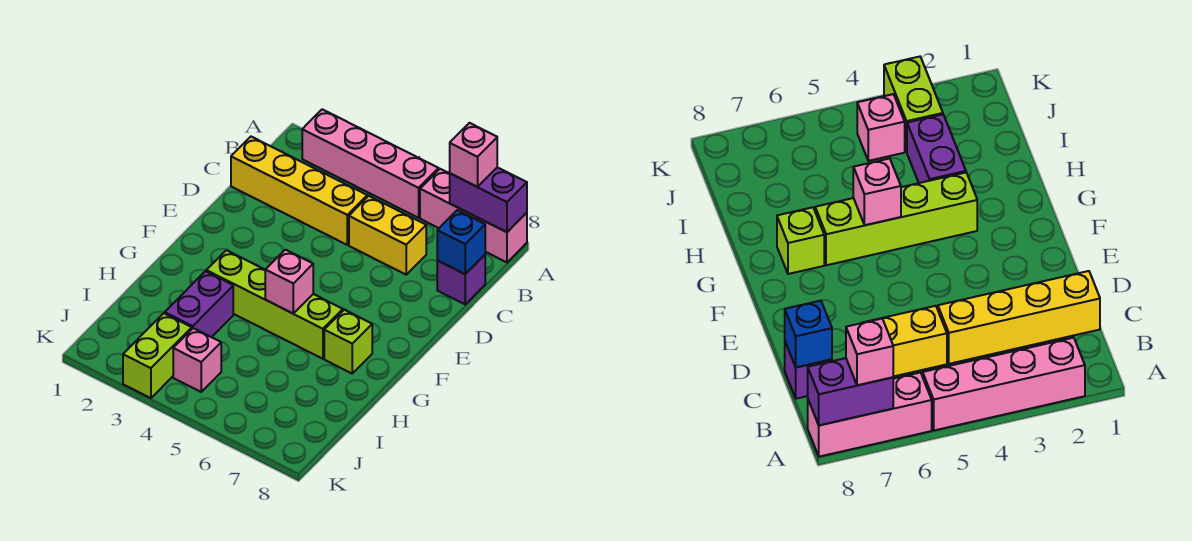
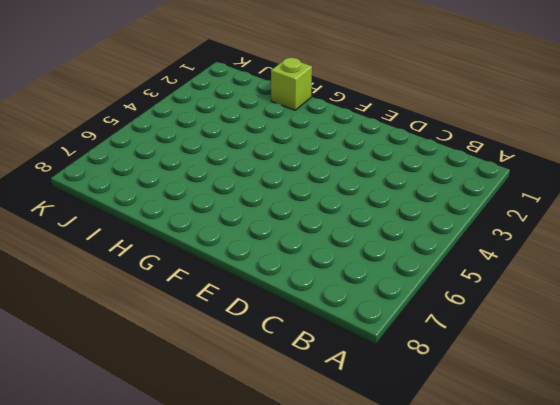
lime 1x1 brick [271,58,312,110] -> lime 1x1 brick moved to [324,310,372,373]
none -> pink 1x4 brick [302,109,439,218]
none -> pink 1x3 brick [420,169,527,262]
none -> yellow 1x4 brick [231,137,367,245]

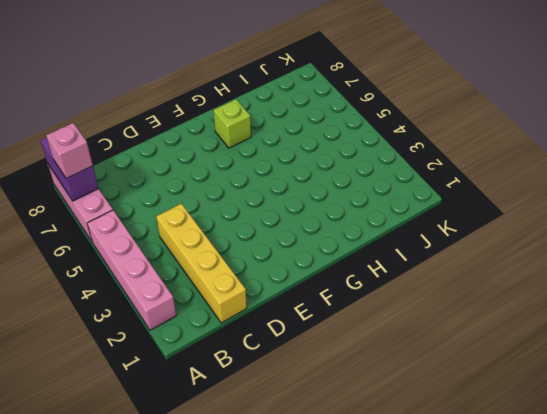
none -> yellow 1x2 brick [349,196,426,275]
none -> purple 1x1 brick [437,255,485,304]
none -> lime 1x4 brick [206,250,343,359]

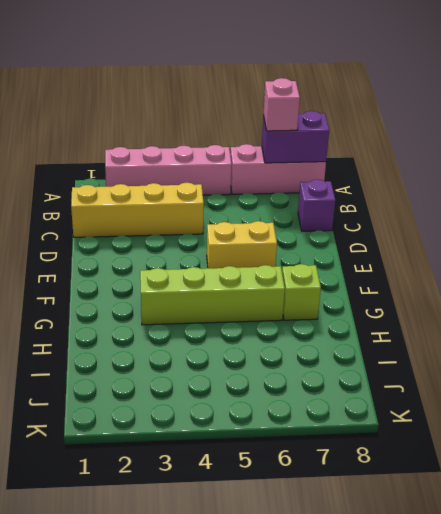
yellow 1x2 brick [207,221,277,268] -> yellow 1x2 brick moved to [349,196,426,275]
none -> purple 1x2 brick [165,271,233,337]
none -> lime 1x2 brick [123,313,192,398]
none -> pink 1x1 brick [173,328,221,392]

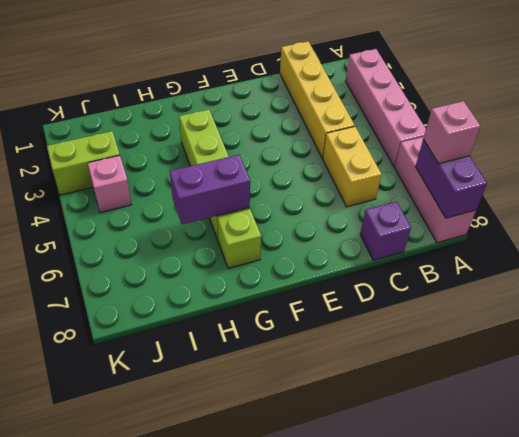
purple 1x2 brick [170,155,250,224] -> purple 1x2 brick moved to [165,271,233,337]
none -> blue 1x1 brick [437,210,485,274]
none -> pink 1x1 brick [265,250,313,313]

